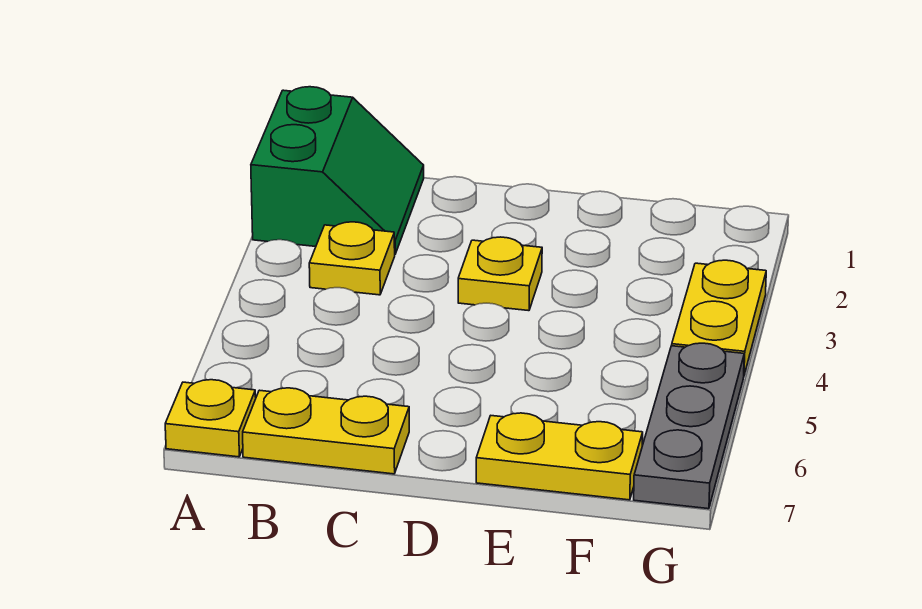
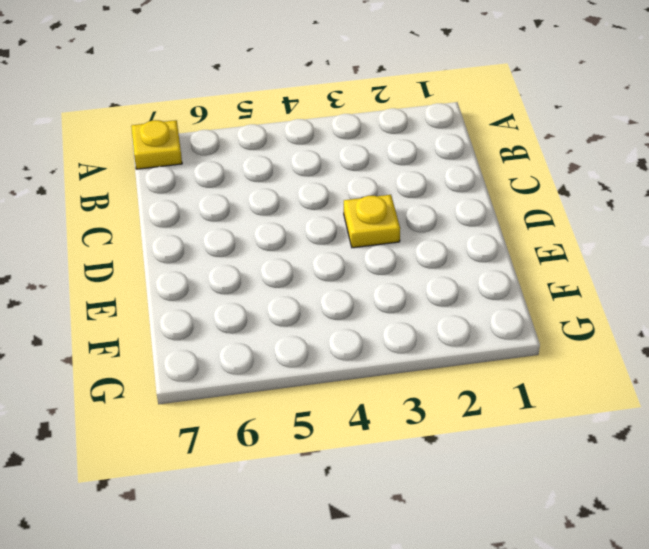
none -> green 2x2 slope [251,87,424,254]
none -> yellow 1x1 plate [309,222,395,295]

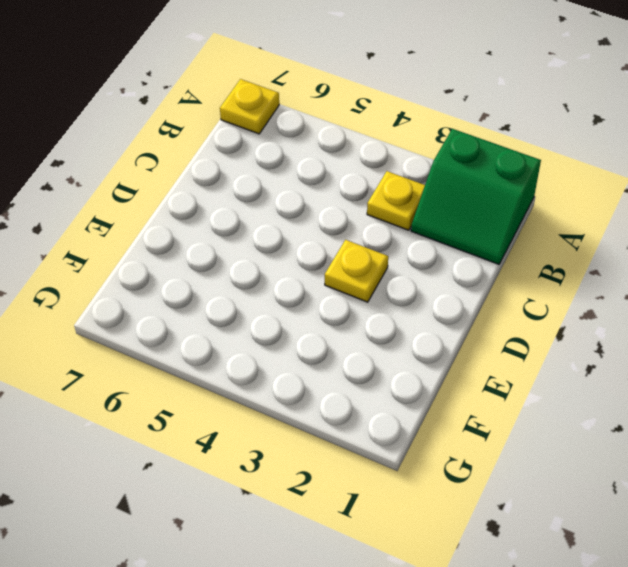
none -> yellow 1x2 plate [243,388,409,474]
none -> yellow 1x2 plate [476,413,643,500]

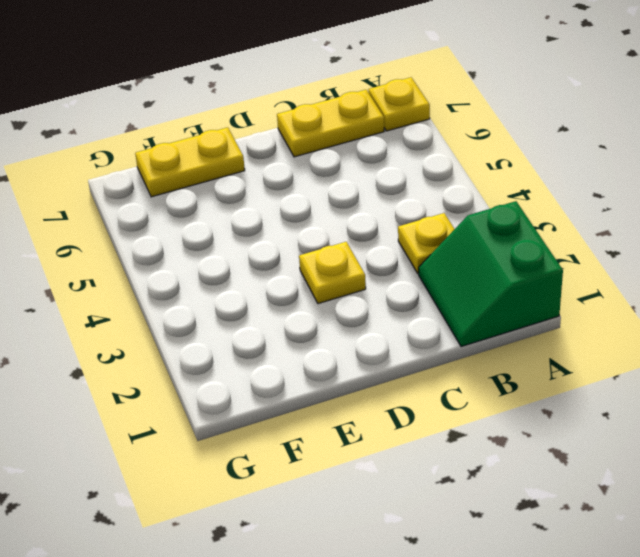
none -> yellow 1x2 plate [672,260,766,375]
none -> grey 1x3 plate [634,343,744,509]

